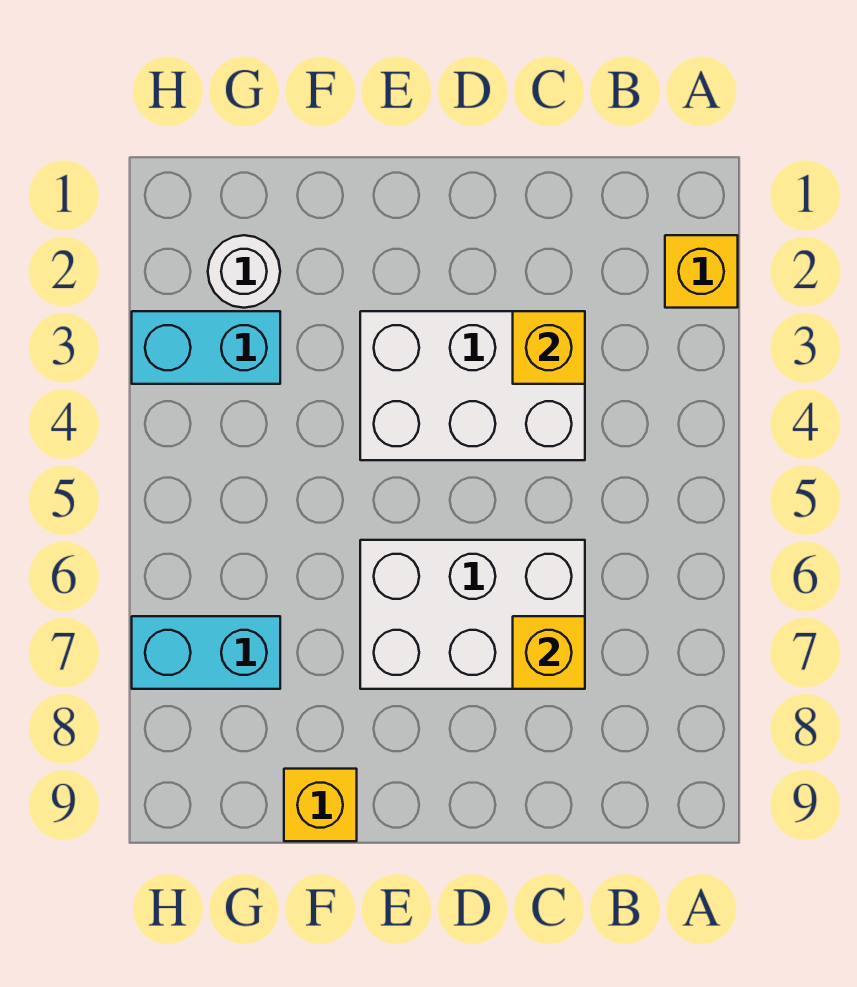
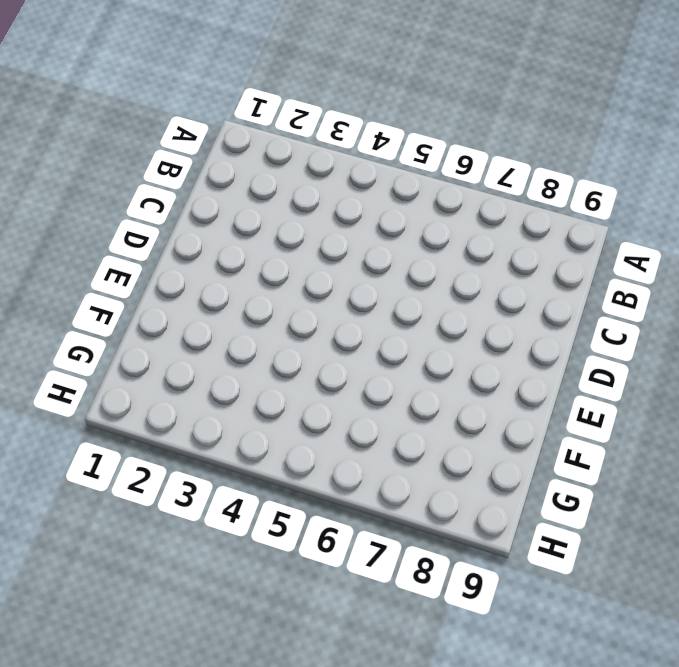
none -> yellow 1x1 brick [665,235,738,308]
none -> white 2x3 brick [360,311,585,460]

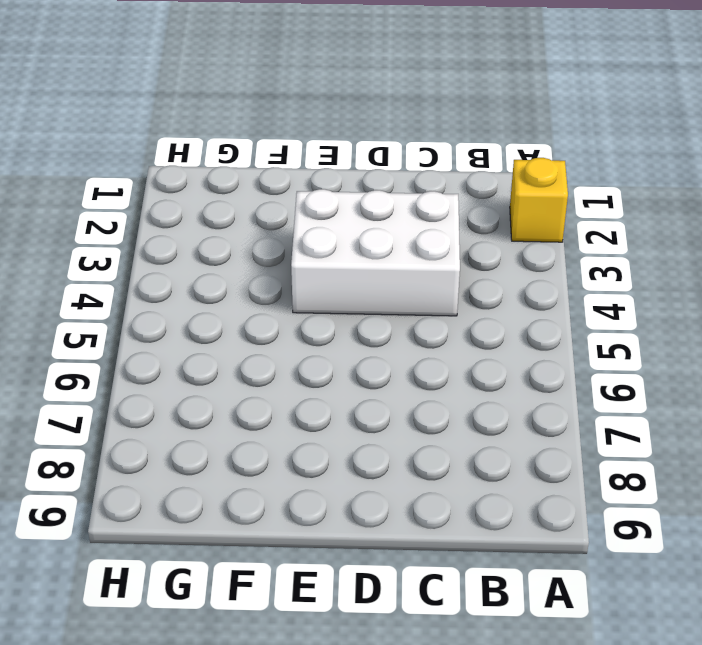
none -> white 2x3 brick [360,540,585,689]
none -> yellow 1x1 brick [284,769,357,841]

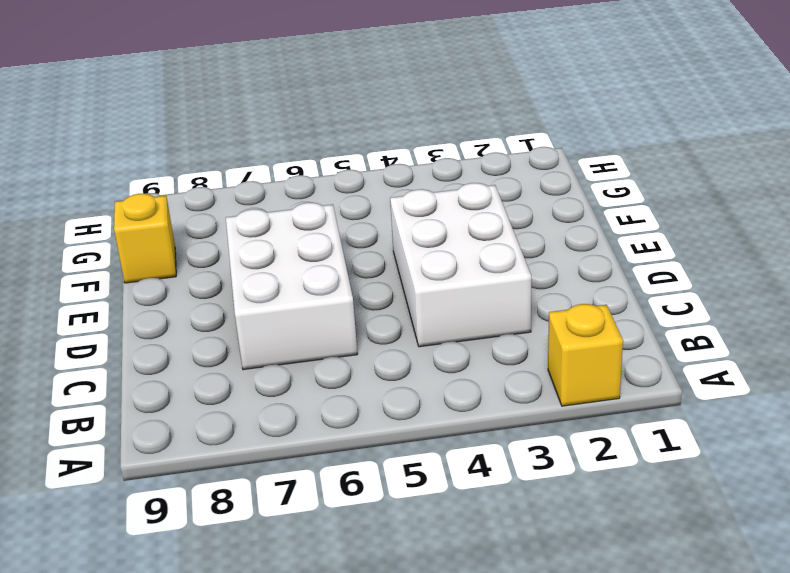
none -> white 1x1 round brick [208,235,280,308]
none -> cyan 1x2 brick [132,311,280,384]

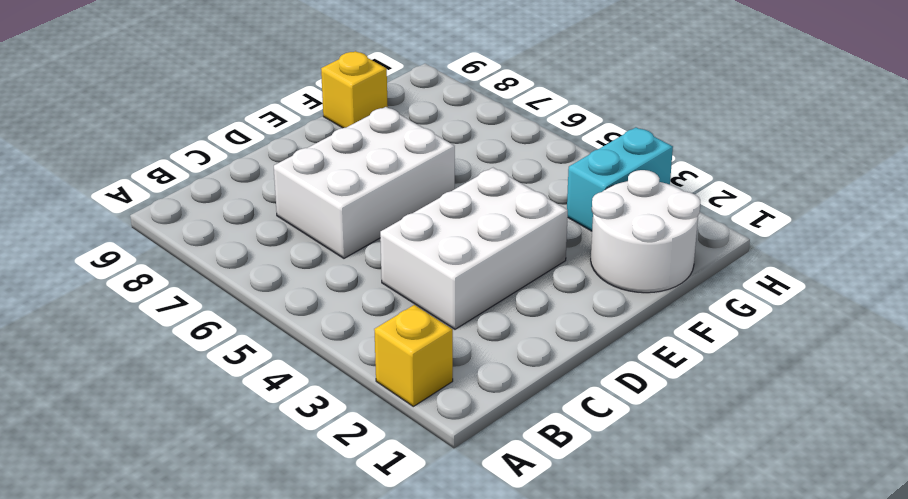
white 2x2 round brick [591,170,700,293] -> white 1x1 round brick [208,235,280,308]
none -> cyan 1x2 brick [132,616,280,689]
none -> yellow 1x1 brick [513,311,585,384]

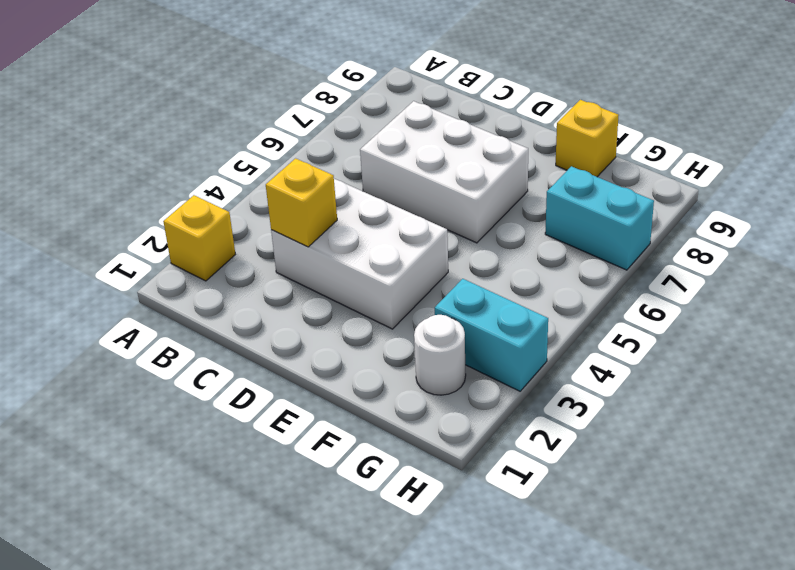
none -> yellow 1x1 brick [513,616,585,689]

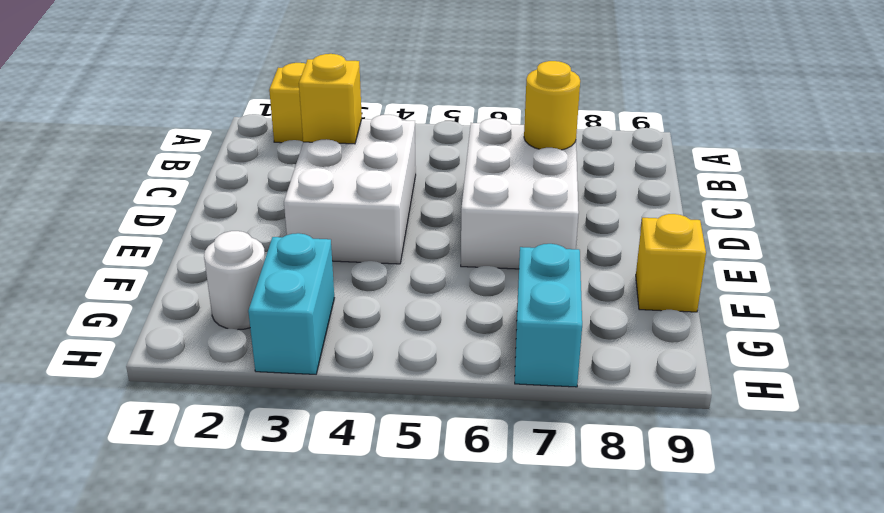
yellow 1x1 round brick [524,61,580,150] -> yellow 1x1 brick [513,616,585,689]

